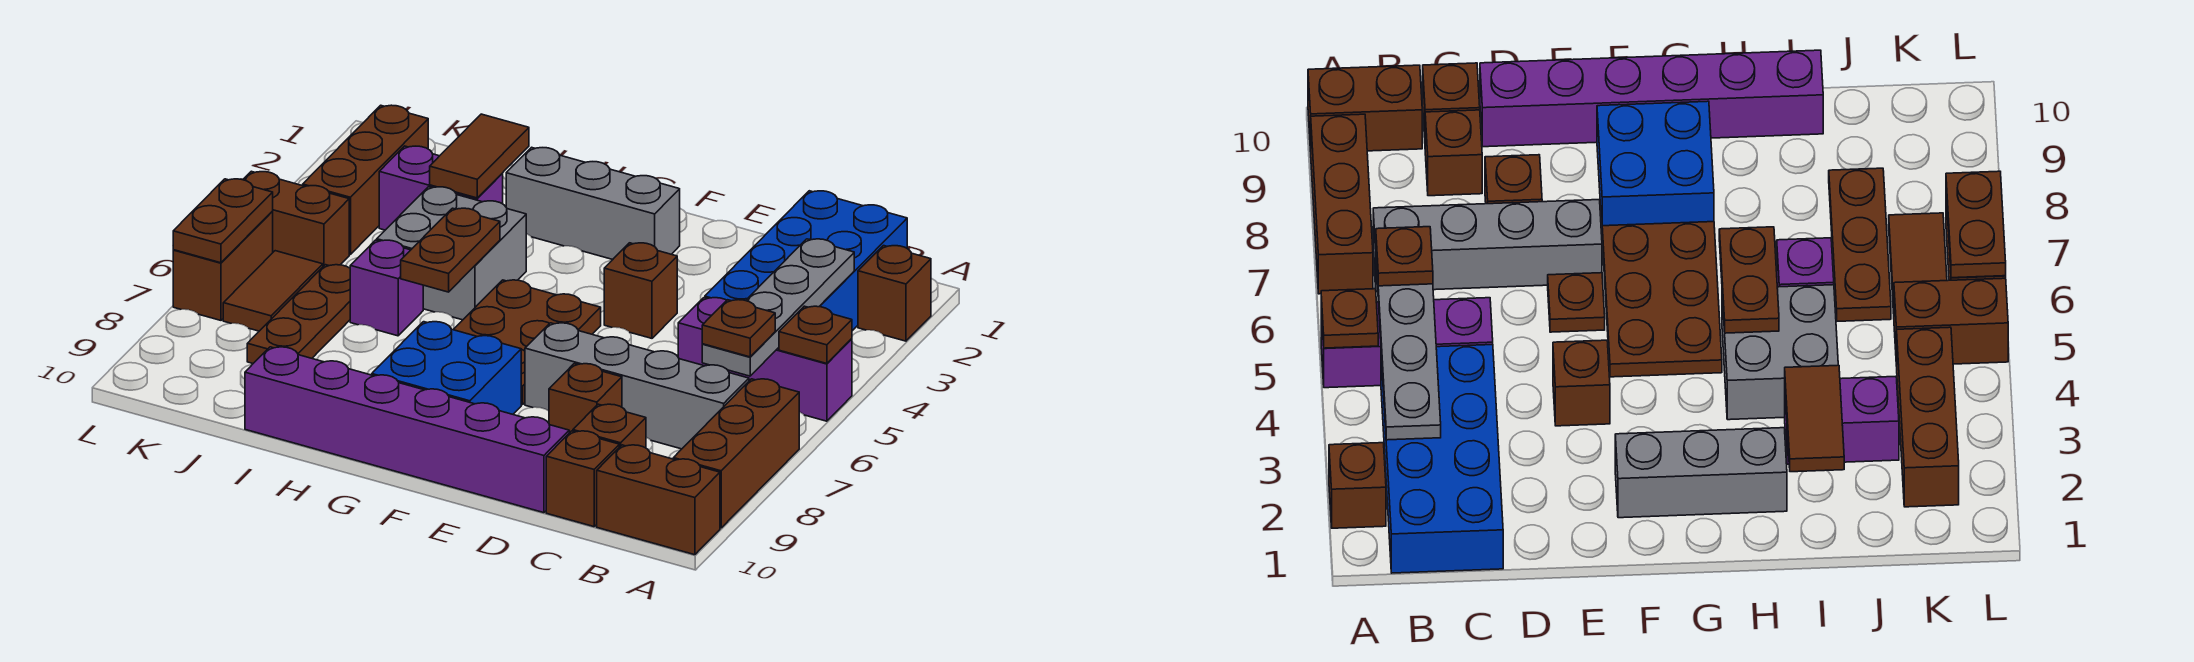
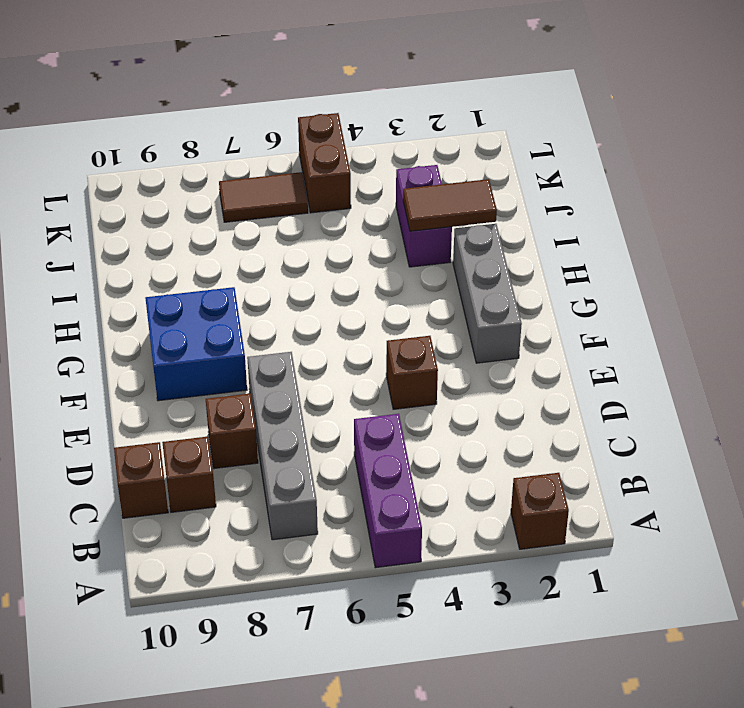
none -> brown 1x3 brick [673,379,799,528]
none -> brown 1x2 brick [597,445,720,555]
none -> blue 2x4 brick [705,191,907,331]

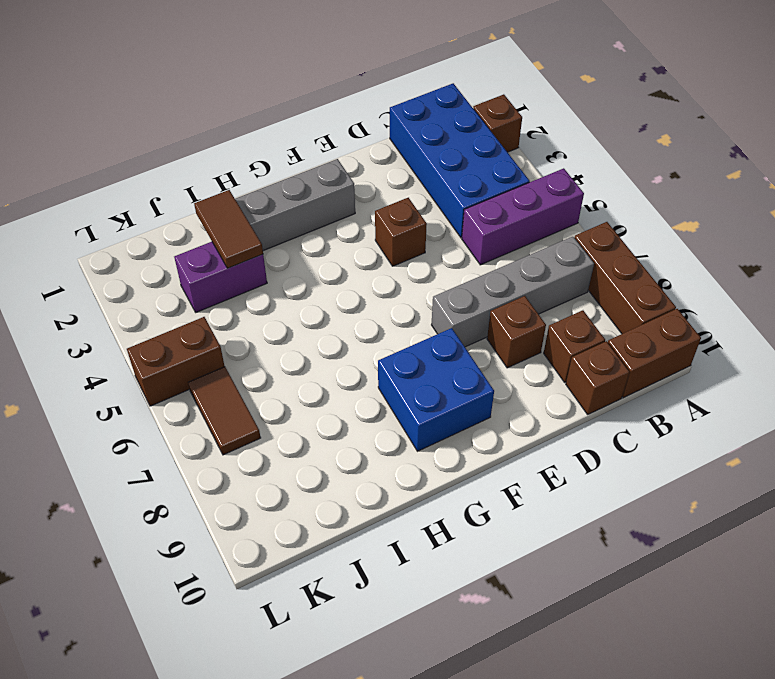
none -> purple 1x6 brick [245,347,569,513]
none -> brown 1x1 plate [1548,273,1605,332]
none -> brown 2x3 plate [453,280,601,405]

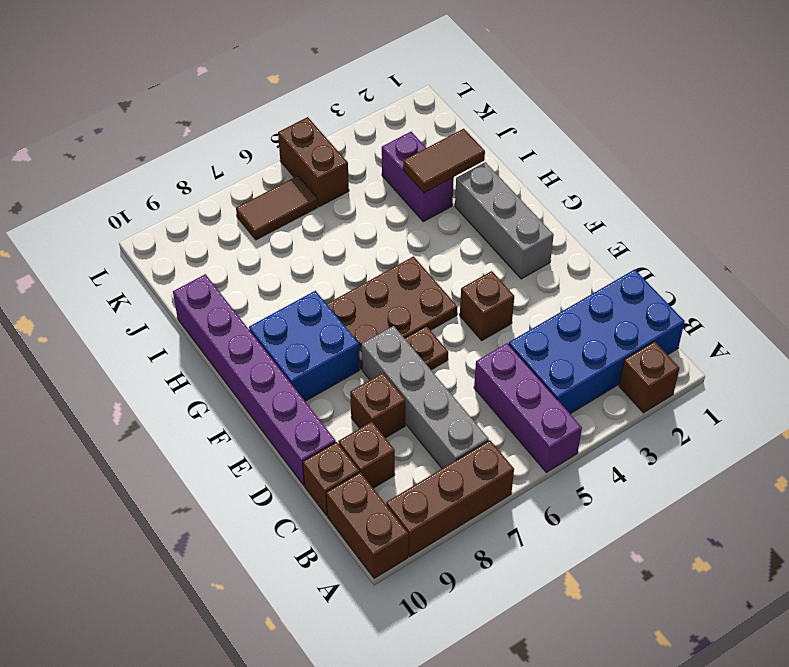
none -> grey 2x2 brick [377,187,526,320]
none -> purple 1x1 brick [350,240,423,336]
none -> brown 1x3 plate [247,265,350,363]

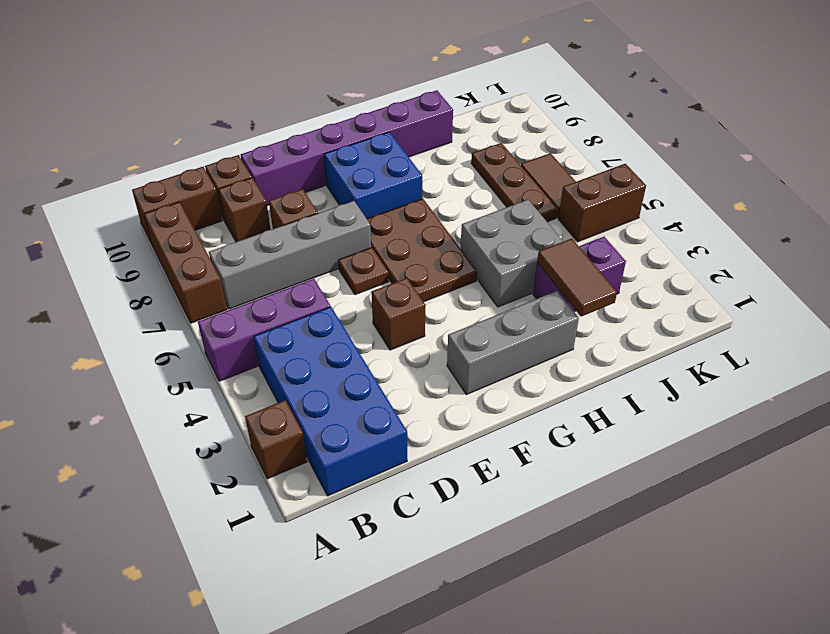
none -> purple 1x1 brick [350,240,423,336]
none -> brown 1x3 brick [303,105,428,254]
none -> brown 1x2 brick [173,212,273,320]

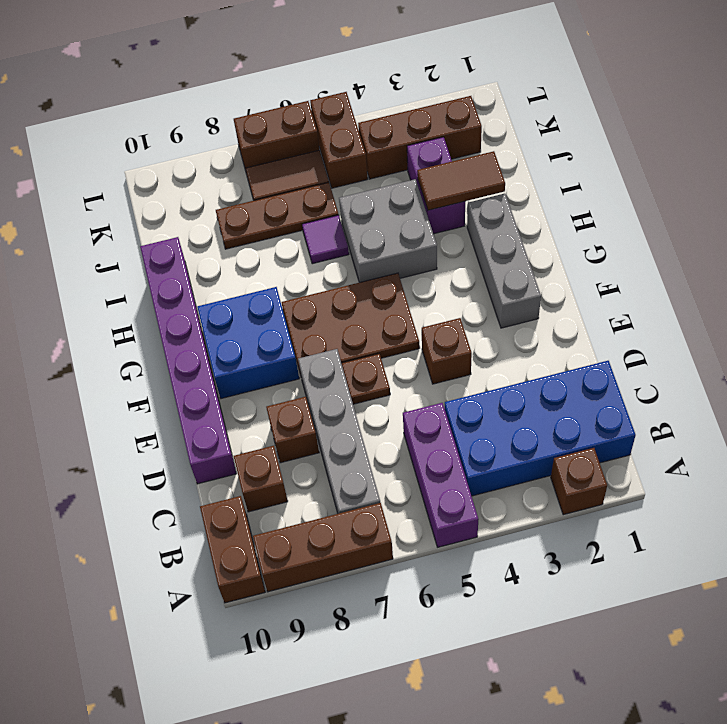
purple 1x1 tile [302,215,349,264] -> purple 1x1 brick [350,240,423,336]
none -> brown 1x1 brick [546,431,619,527]
none -> brown 1x1 plate [779,306,852,364]
none -> grey 1x4 plate [702,239,854,376]

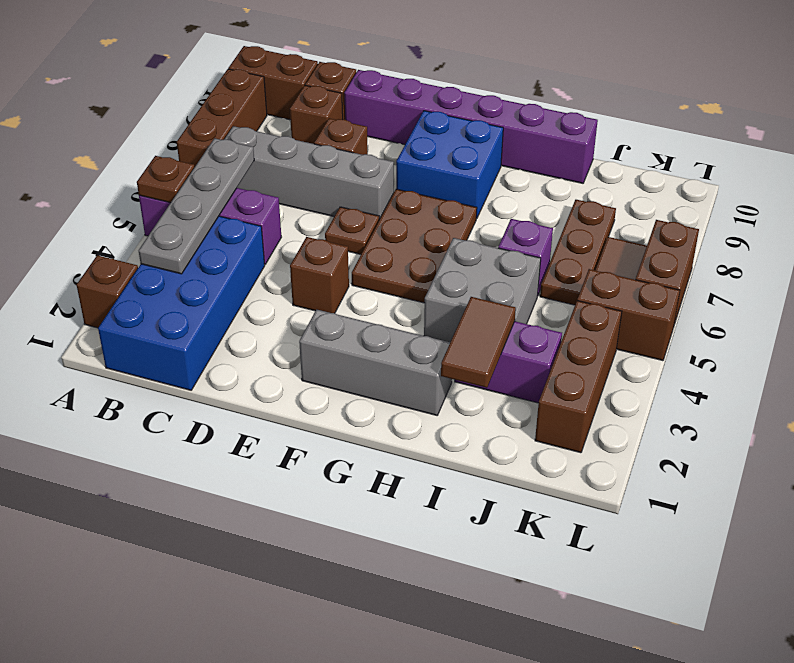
none -> brown 1x2 plate [401,208,500,292]
none -> brown 1x2 plate [173,179,273,263]
none -> brown 1x1 plate [702,300,775,357]

